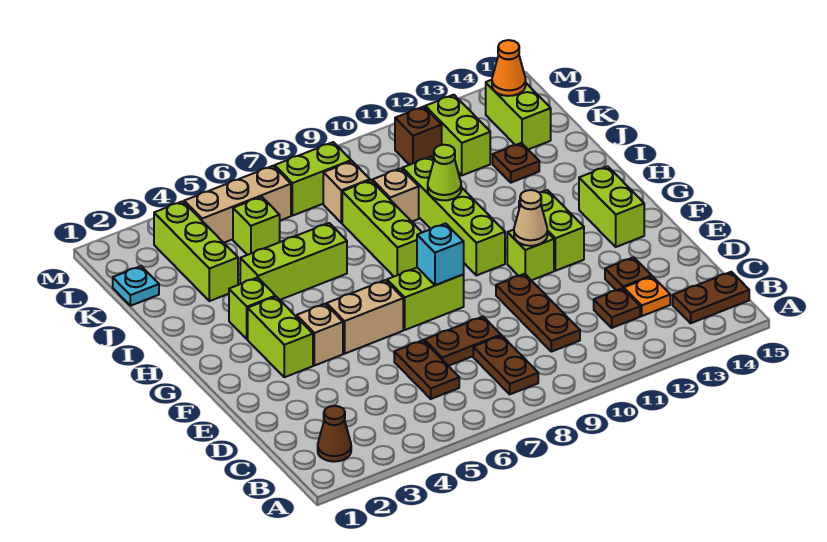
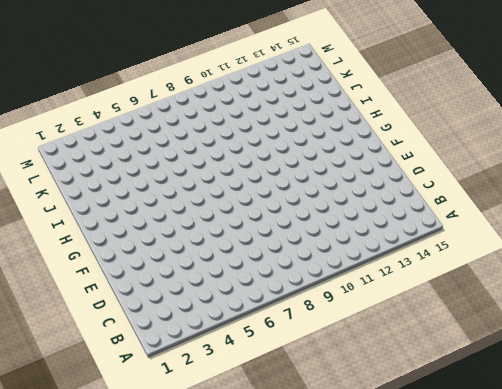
none -> brown 1x1 cone [318,406,351,462]
none -> brown 1x2 plate [473,336,538,394]
none -> brown 1x2 plate [673,272,749,323]
none -> brown 1x2 plate [394,340,459,399]

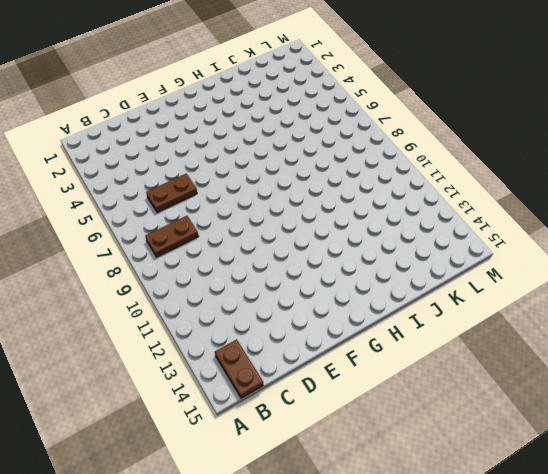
none -> brown 1x1 cone [318,406,351,462]
none -> brown 1x3 plate [496,274,580,352]
none -> brown 1x1 plate [594,288,640,328]
none -> orange 1x1 plate [624,276,670,316]

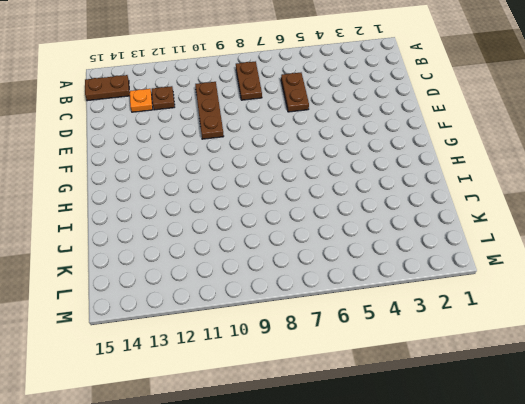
none -> brown 1x1 cone [318,406,351,462]
none -> brown 1x2 plate [424,317,501,366]
none -> brown 1x1 plate [605,257,652,290]
none -> lime 1x2 brick [248,297,313,377]

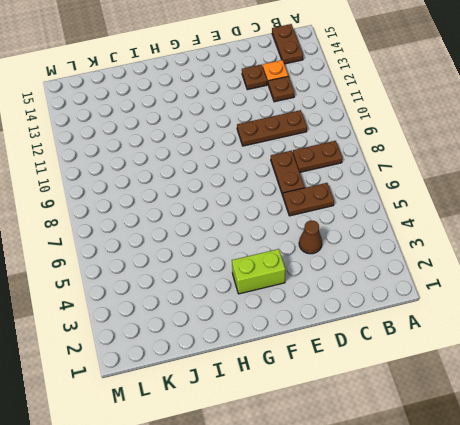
brown 1x1 cone [299,221,322,254] -> brown 1x1 cone moved to [318,406,351,462]
none -> tan 1x1 brick [297,304,343,366]
none -> tan 1x2 brick [327,280,403,354]
none -> lime 1x2 brick [387,268,464,330]
none -> lime 1x1 brick [507,230,554,280]

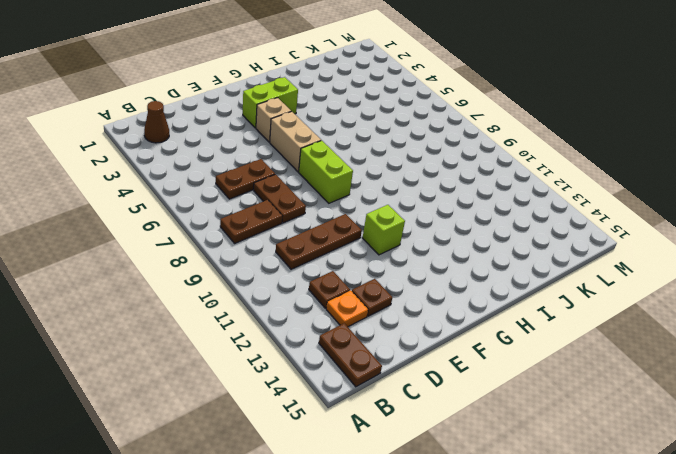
none -> lime 1x2 brick [519,190,584,271]
none -> lime 1x2 brick [579,166,644,247]
none -> lime 1x4 brick [402,157,505,275]
none -> lime 1x1 brick [229,278,275,339]

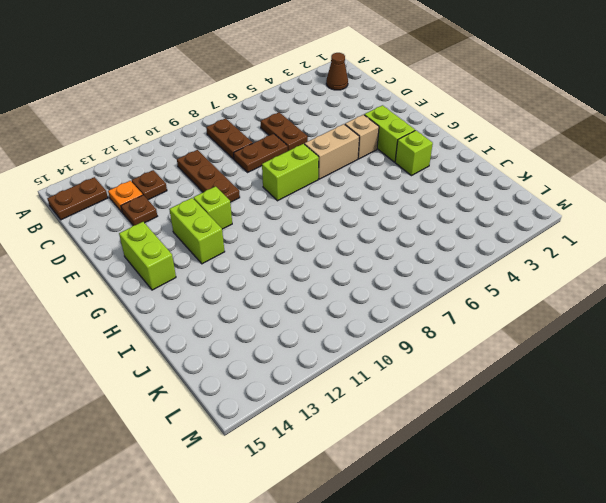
none -> lime 1x4 brick [402,157,505,275]
none -> lime 1x3 brick [342,180,422,276]
none -> lime 1x3 brick [240,223,347,300]
none -> lime 1x3 brick [154,201,238,301]

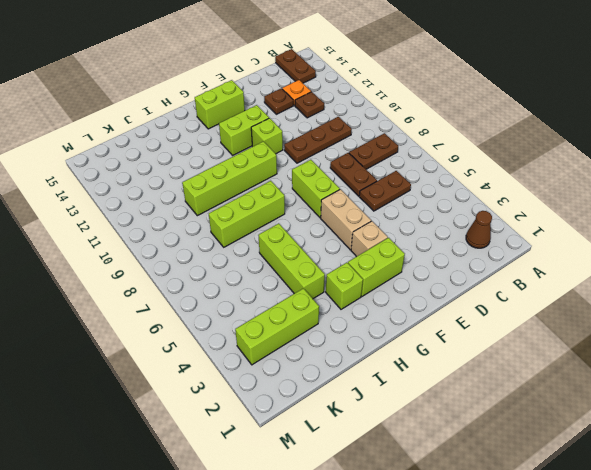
none -> tan 1x1 brick [372,168,419,221]
none -> brown 1x1 plate [493,143,539,183]
none -> cyan 1x1 plate [113,266,159,306]
none -> lime 1x1 brick [233,197,280,255]

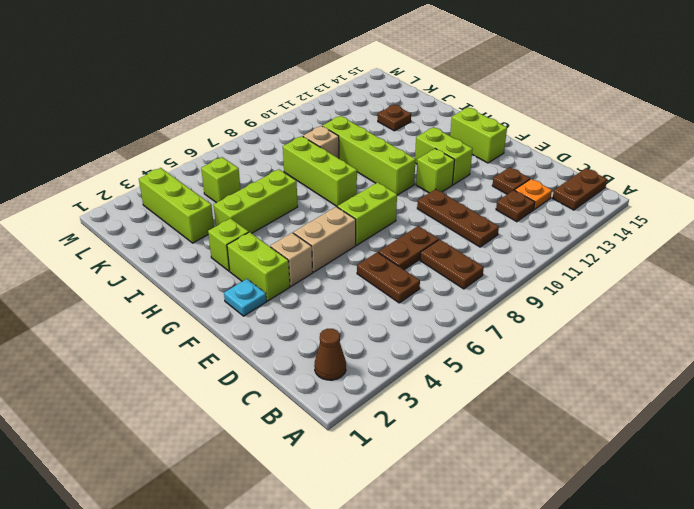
cyan 1x1 plate [224,279,267,316] -> cyan 1x1 plate moved to [113,266,159,306]
none -> tan 1x1 brick [323,161,370,223]
none -> lime 1x2 brick [425,95,490,175]
none -> lime 1x2 brick [486,80,551,149]
none -> tan 1x3 brick [184,166,291,243]

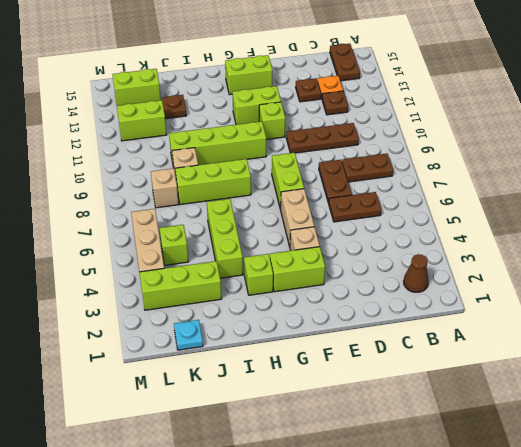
none -> lime 1x2 brick [275,142,351,216]
none -> brown 1x1 brick [395,107,442,165]
none -> cyan 1x1 brick [417,223,464,285]
none -> tan 1x1 cone [514,190,548,246]

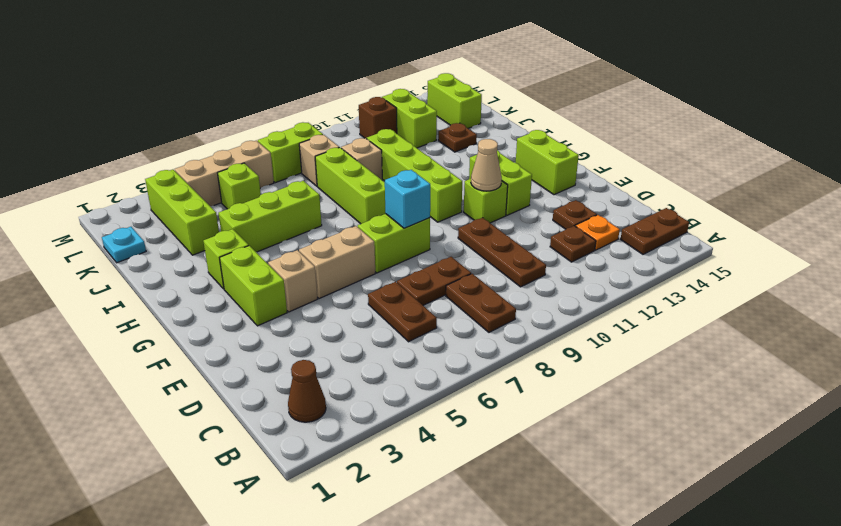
none -> lime 1x1 cone [428,145,461,200]
none -> orange 1x1 cone [492,40,526,96]

